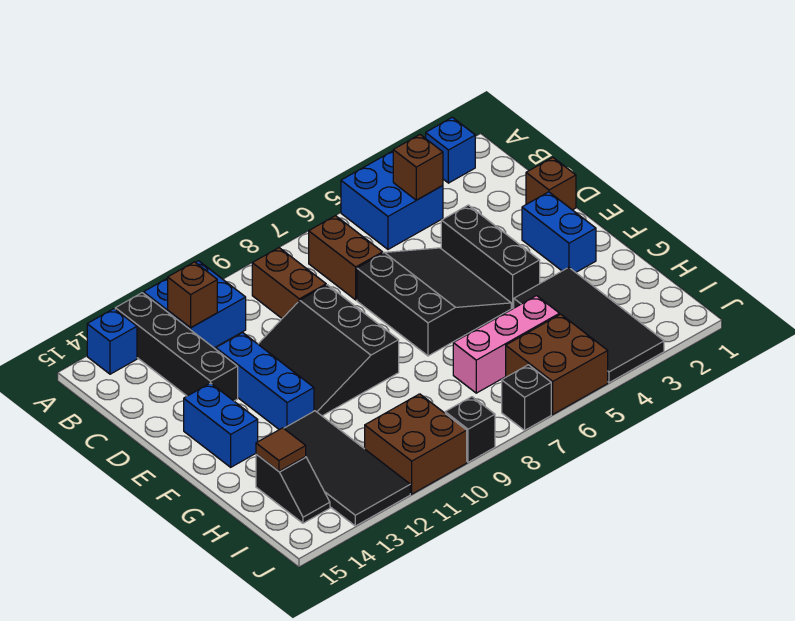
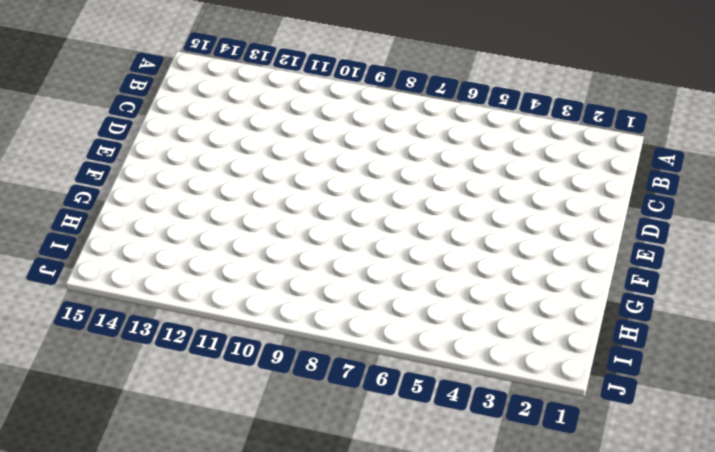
none -> blue 1x1 brick [426,117,475,183]
none -> blue 2x2 brick [341,151,443,249]
none -> blue 2x2 brick [144,261,246,348]

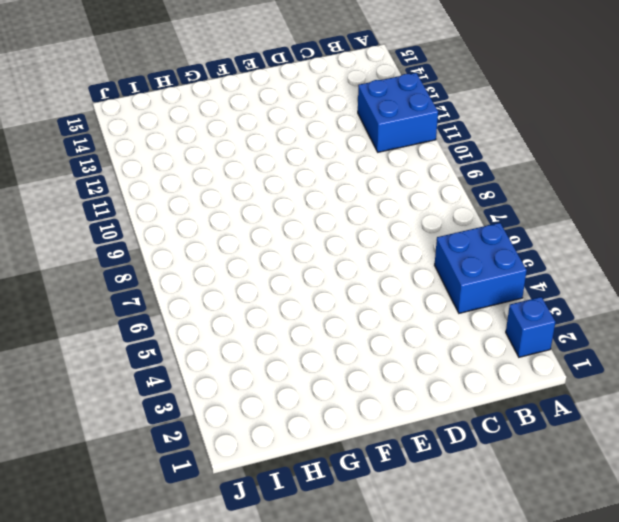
none -> black 1x4 brick [115,293,238,401]
none -> blue 1x1 brick [87,309,137,374]
none -> brown 1x2 brick [309,216,383,300]

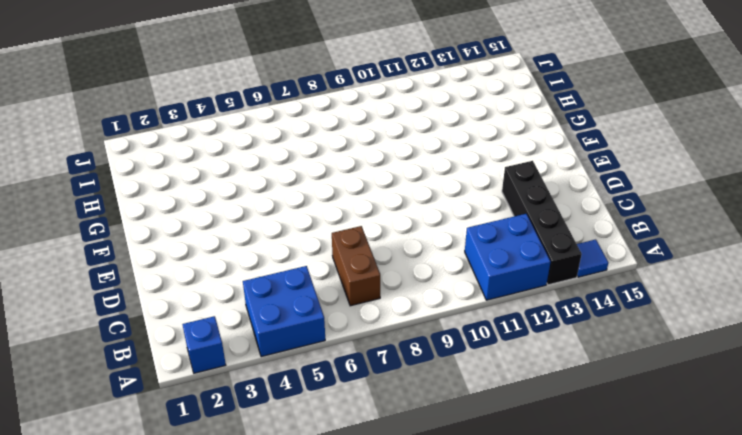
blue 1x1 tile [577,240,608,277] -> blue 1x1 brick [87,309,137,374]
none -> brown 1x2 brick [252,248,326,318]
none -> brown 1x1 brick [526,157,576,210]
none -> black 1x3 brick [441,205,540,308]

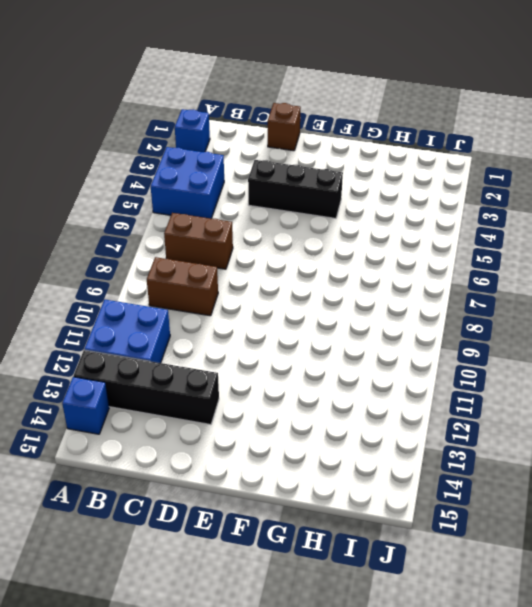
none -> black 3x3 slope [357,248,511,356]
none -> black 3x3 slope [258,285,399,416]
none -> blue 1x3 brick [216,333,314,430]

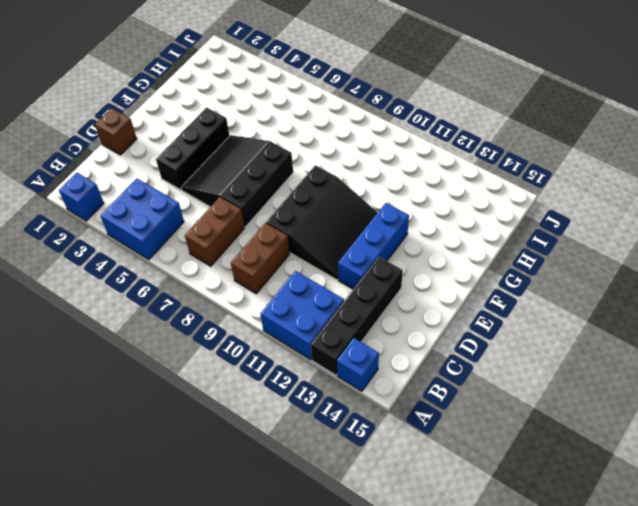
none -> blue 1x2 brick [522,192,596,272]
none -> blue 1x2 brick [184,383,258,467]
none -> black 2x4 tile [514,267,664,383]

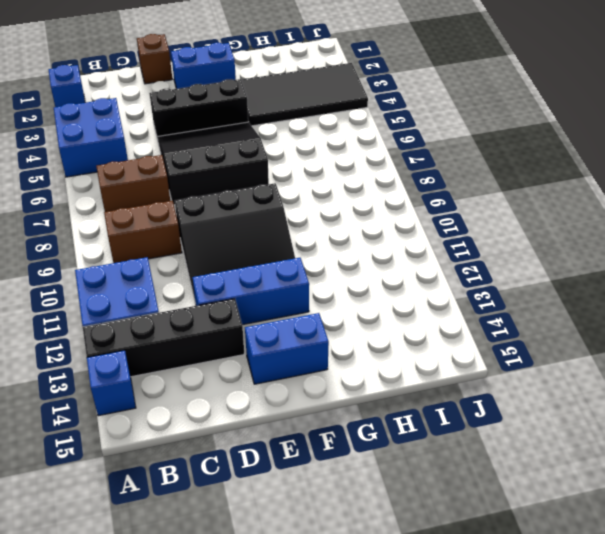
none -> black 2x4 tile [284,411,410,526]
none -> pink 1x3 brick [453,296,560,393]
none -> black 1x2 slope [256,454,330,523]

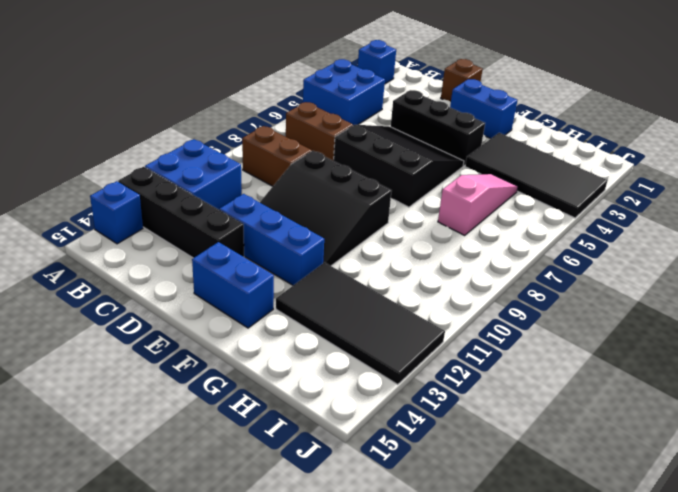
pink 1x3 slope [438,174,518,236] -> pink 1x3 brick [453,296,560,393]
none -> black 1x2 slope [256,454,330,523]
none -> brown 2x2 brick [506,314,608,414]
none -> brown 2x2 brick [365,394,467,494]

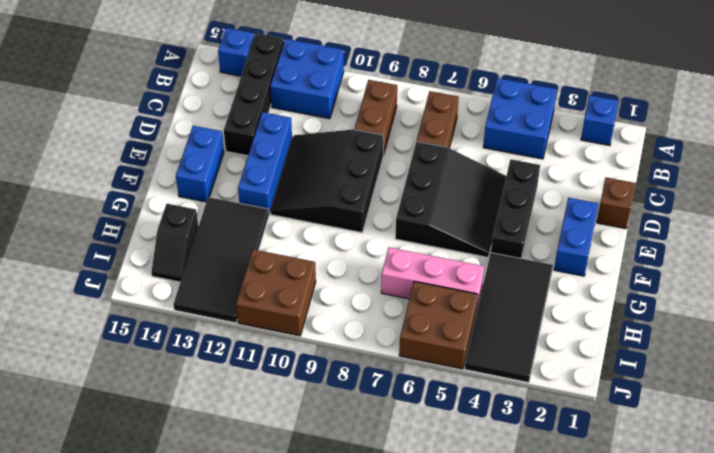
none -> black 1x1 brick [502,365,551,430]
none -> black 1x1 brick [445,397,495,462]
none -> brown 1x1 brick [393,135,443,200]

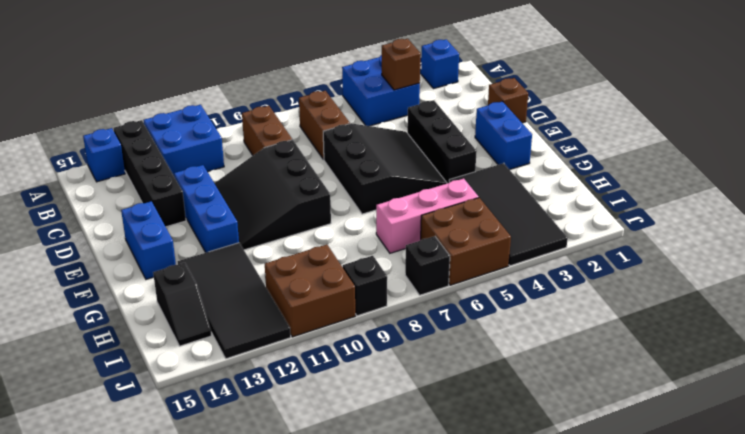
none -> brown 1x1 brick [168,262,217,328]
none -> brown 1x1 tile [256,428,306,471]

